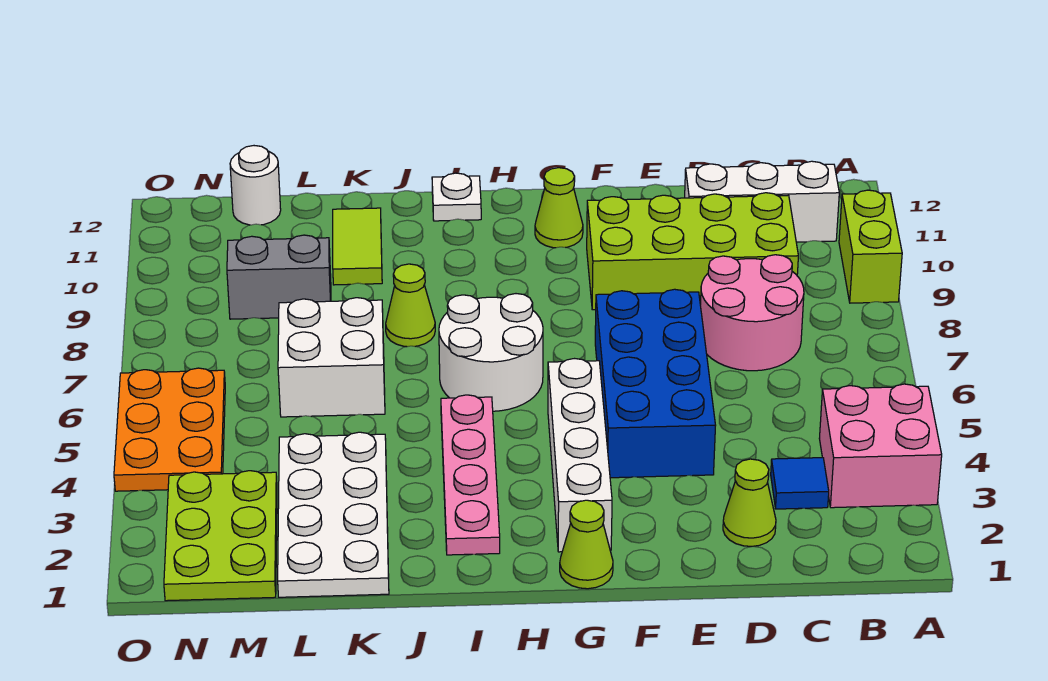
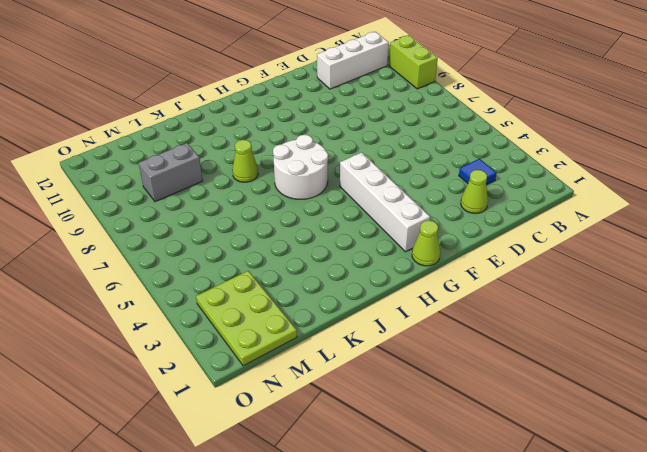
none -> pink 2x2 brick [819,384,942,508]
none -> pink 2x2 round brick [700,255,804,371]
none -> lime 2x4 brick [587,193,798,310]

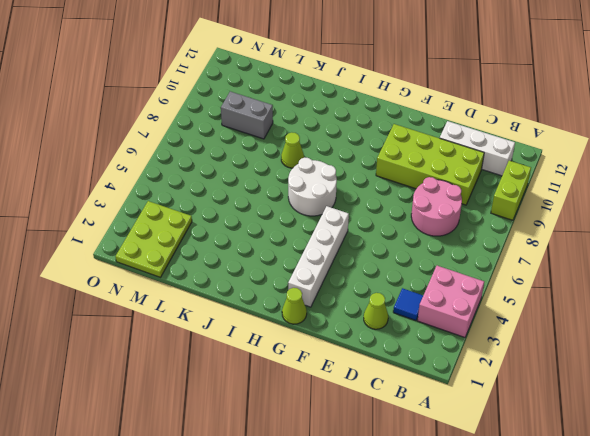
none -> blue 2x4 brick [595,289,716,478]
none -> lime 1x1 cone [535,168,583,248]
none -> pink 1x4 plate [441,395,500,555]

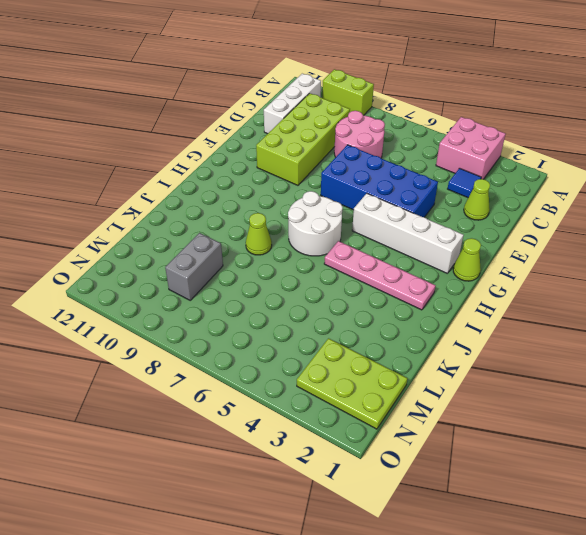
none -> lime 1x1 cone [535,168,583,248]
none -> white 1x1 plate [432,173,481,221]
none -> white 2x4 plate [278,432,389,597]

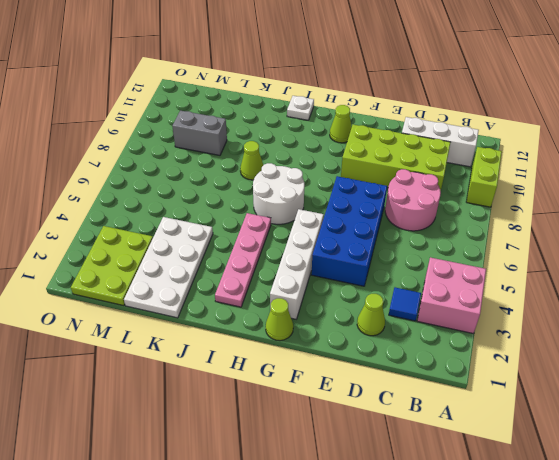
none -> white 2x2 brick [278,298,385,417]
none -> lime 1x2 tile [333,208,382,285]
none -> white 1x1 round brick [230,146,281,225]

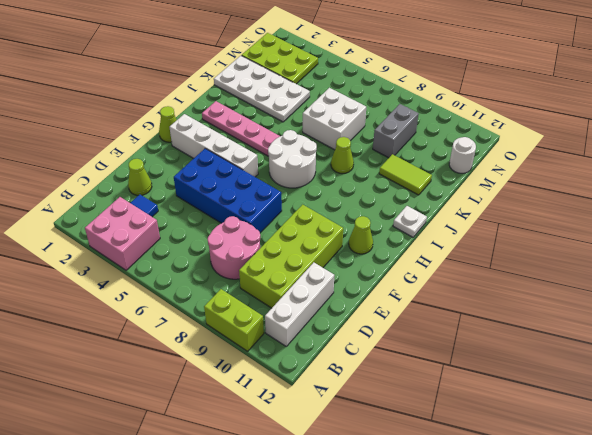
none -> orange 2x3 plate [114,368,225,491]

